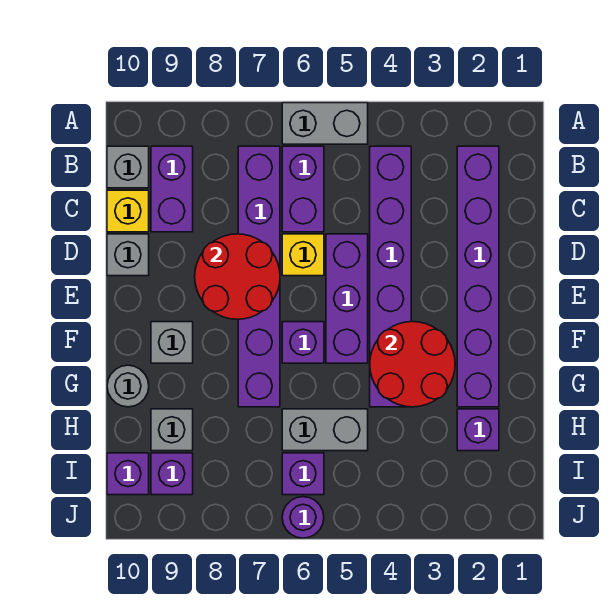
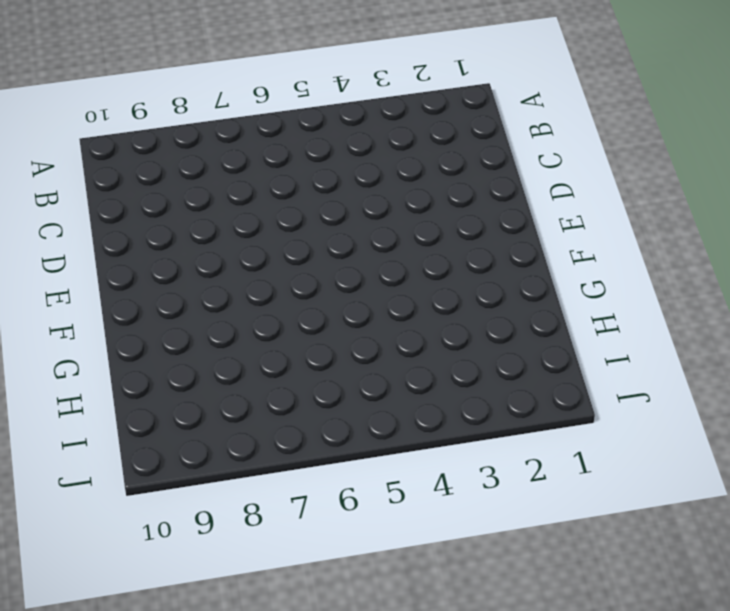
none -> grey 1x2 brick [282,103,368,144]
none -> purple 1x6 brick [457,146,499,407]
none -> purple 1x6 brick [370,146,411,407]

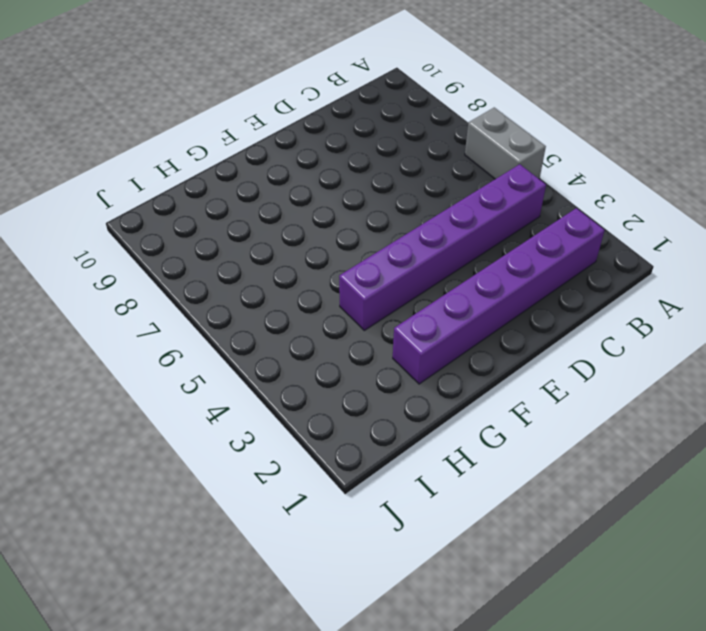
none -> purple 1x2 brick [282,146,324,232]
none -> purple 1x6 brick [238,146,280,407]
none -> purple 1x2 brick [151,146,193,232]

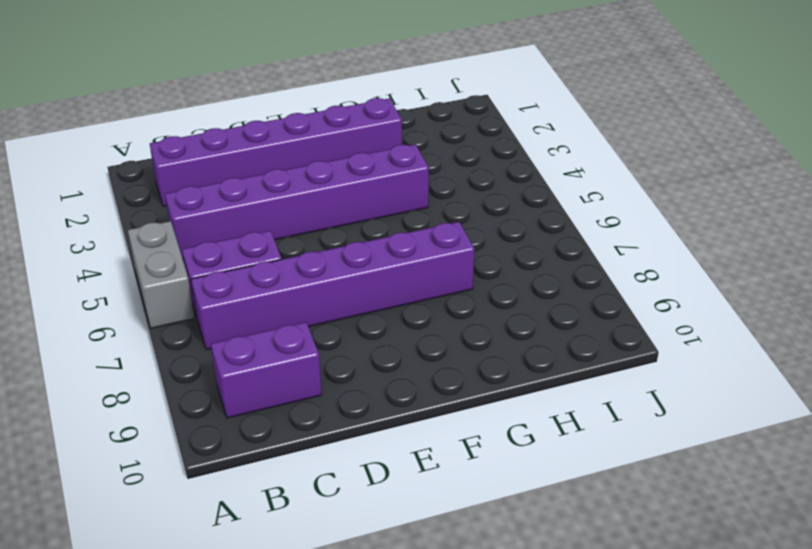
none -> grey 1x1 brick [107,146,149,188]
none -> yellow 1x1 brick [107,190,149,232]
none -> purple 1x3 brick [326,234,368,363]

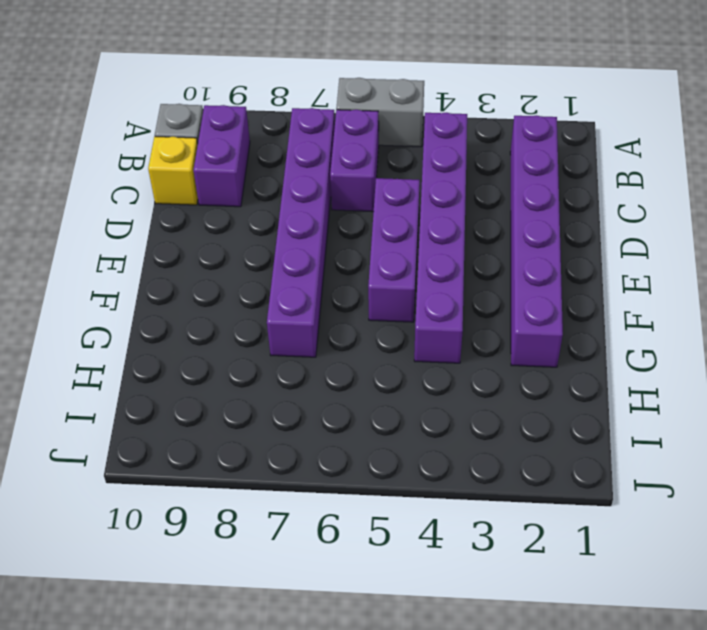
none -> yellow 1x1 brick [282,234,324,276]
none -> grey 1x1 brick [107,234,149,276]
none -> purple 1x1 brick [282,322,324,363]

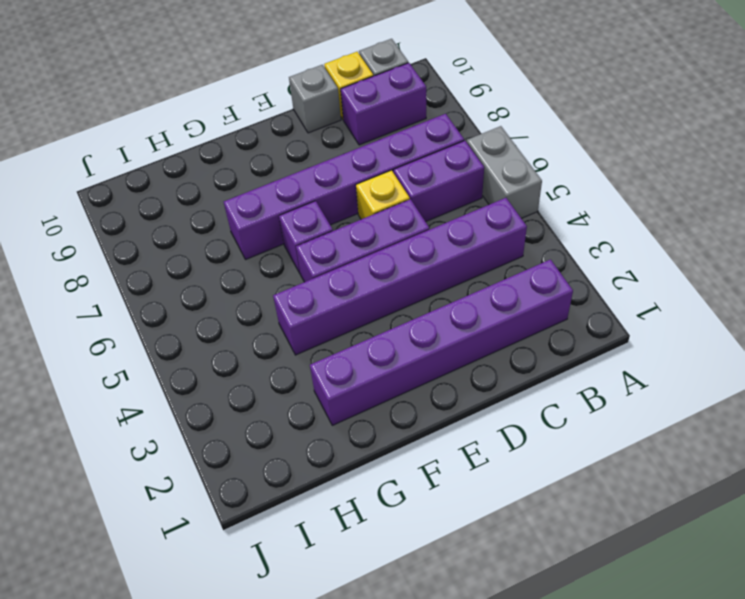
none -> grey 1x1 brick [151,322,193,363]
none -> grey 1x1 round brick [107,365,149,407]
none -> purple 1x1 brick [457,409,499,451]

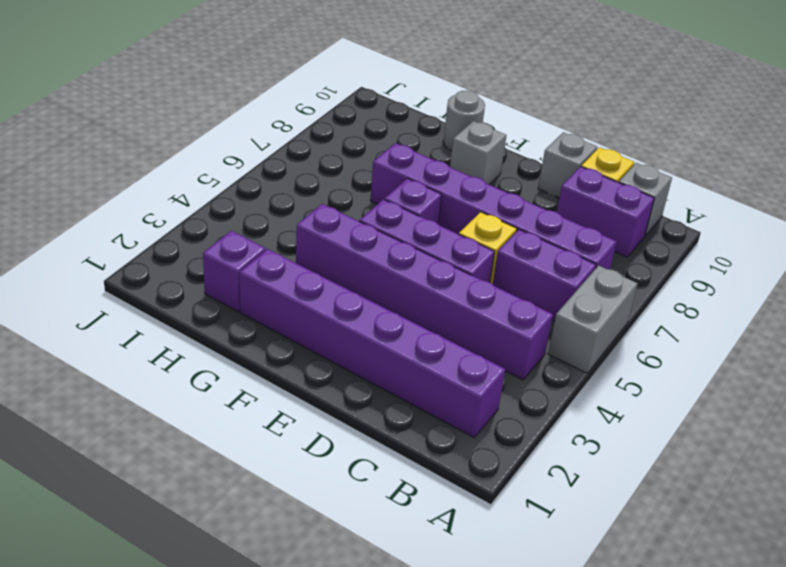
none -> grey 1x2 brick [282,409,368,451]
none -> grey 1x1 brick [151,409,193,451]
none -> purple 1x1 brick [282,453,324,495]

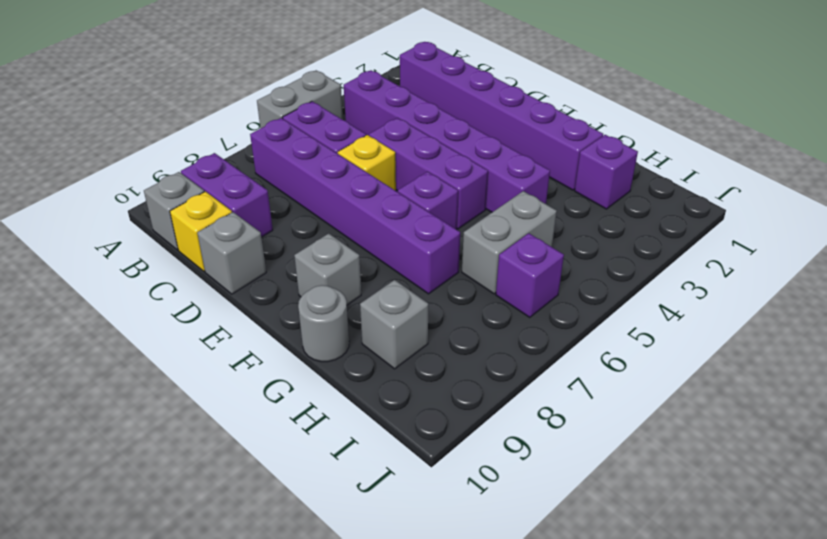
none -> purple 1x1 brick [151,453,193,495]
none -> purple 1x1 brick [107,453,149,495]
none -> purple 1x1 round brick [282,497,324,538]

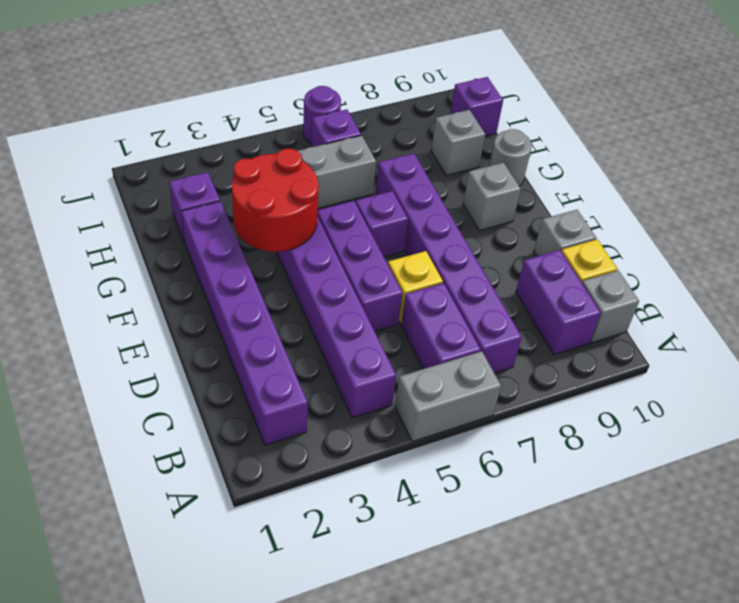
none -> purple 1x1 brick [151,453,193,495]
none -> red 2x2 round brick [195,234,280,319]

